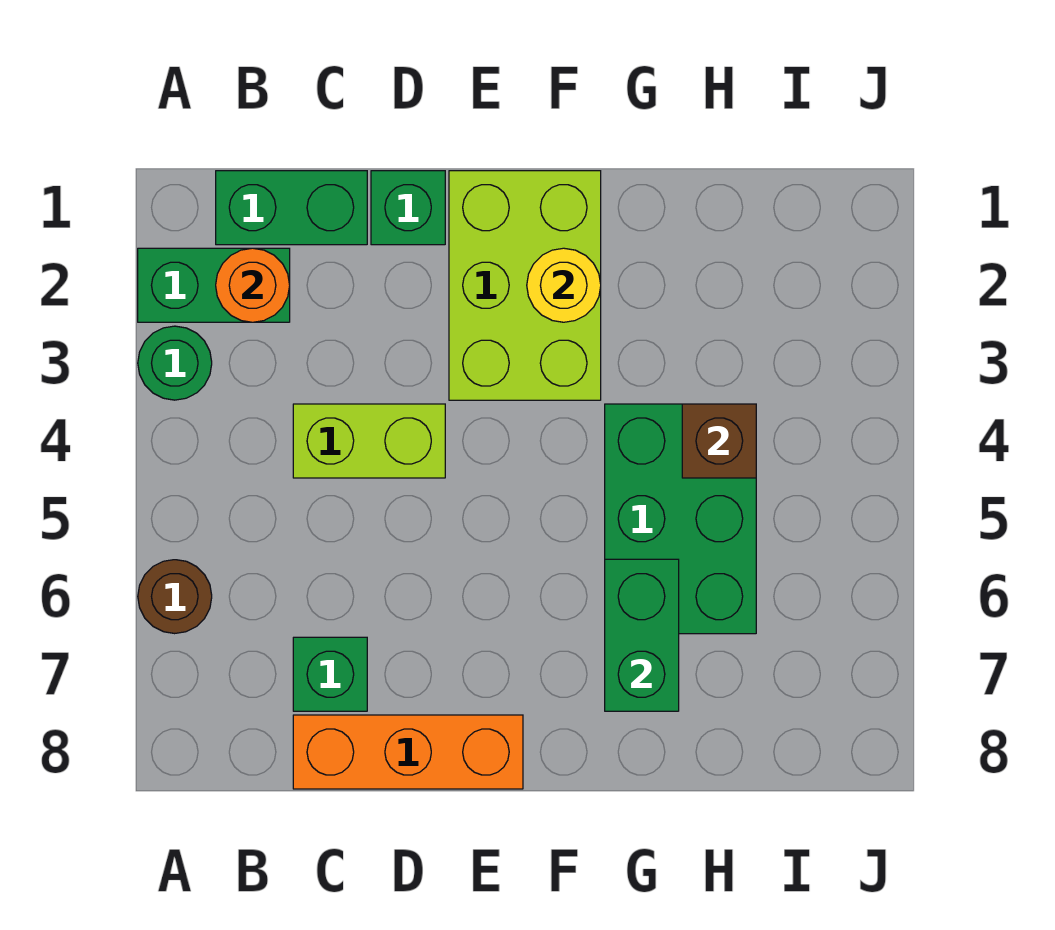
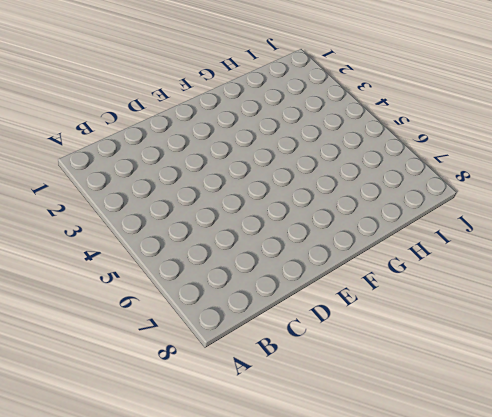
none -> green 1x2 brick [138,248,290,322]
none -> green 1x1 round brick [138,326,212,400]
none -> brown 1x1 round brick [138,560,212,634]

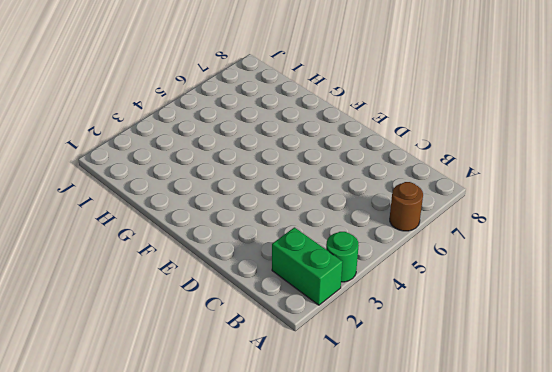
none -> green 1x2 brick [216,171,367,245]
none -> lime 1x2 brick [293,404,445,478]
none -> green 1x1 brick [293,637,367,711]

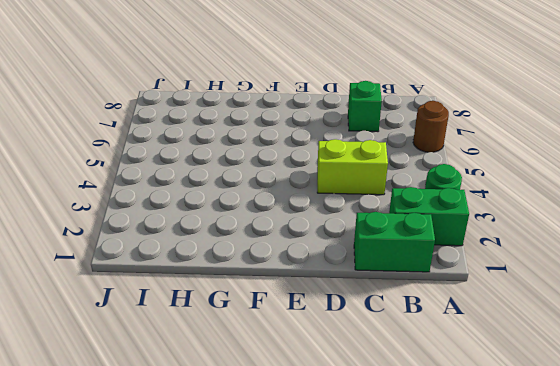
none -> orange 1x3 brick [293,715,523,789]
none -> green 1x1 brick [371,171,445,245]
none -> lime 2x3 brick [449,171,601,400]

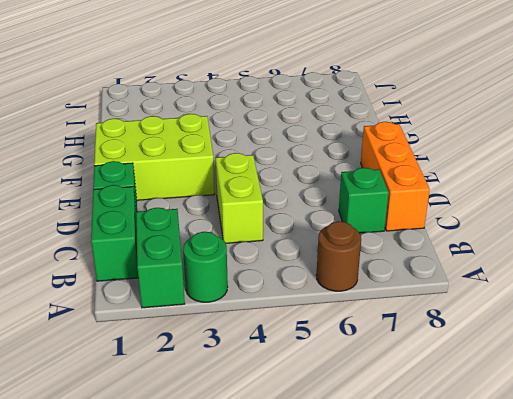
none -> green 2x3 brick [605,404,756,634]
none -> orange 1x1 round brick [216,248,290,322]
none -> yellow 1x1 round brick [527,248,601,322]

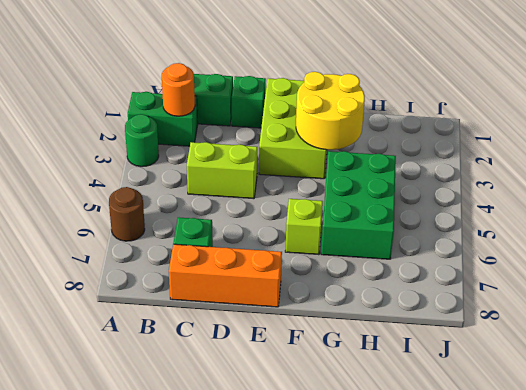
yellow 2x2 round brick [296,72,365,150] -> yellow 1x1 round brick [527,248,601,322]
lime 1x1 brick [285,199,323,255] -> none
none -> green 1x2 brick [605,559,679,711]
none -> brown 1x1 brick [682,404,756,478]

